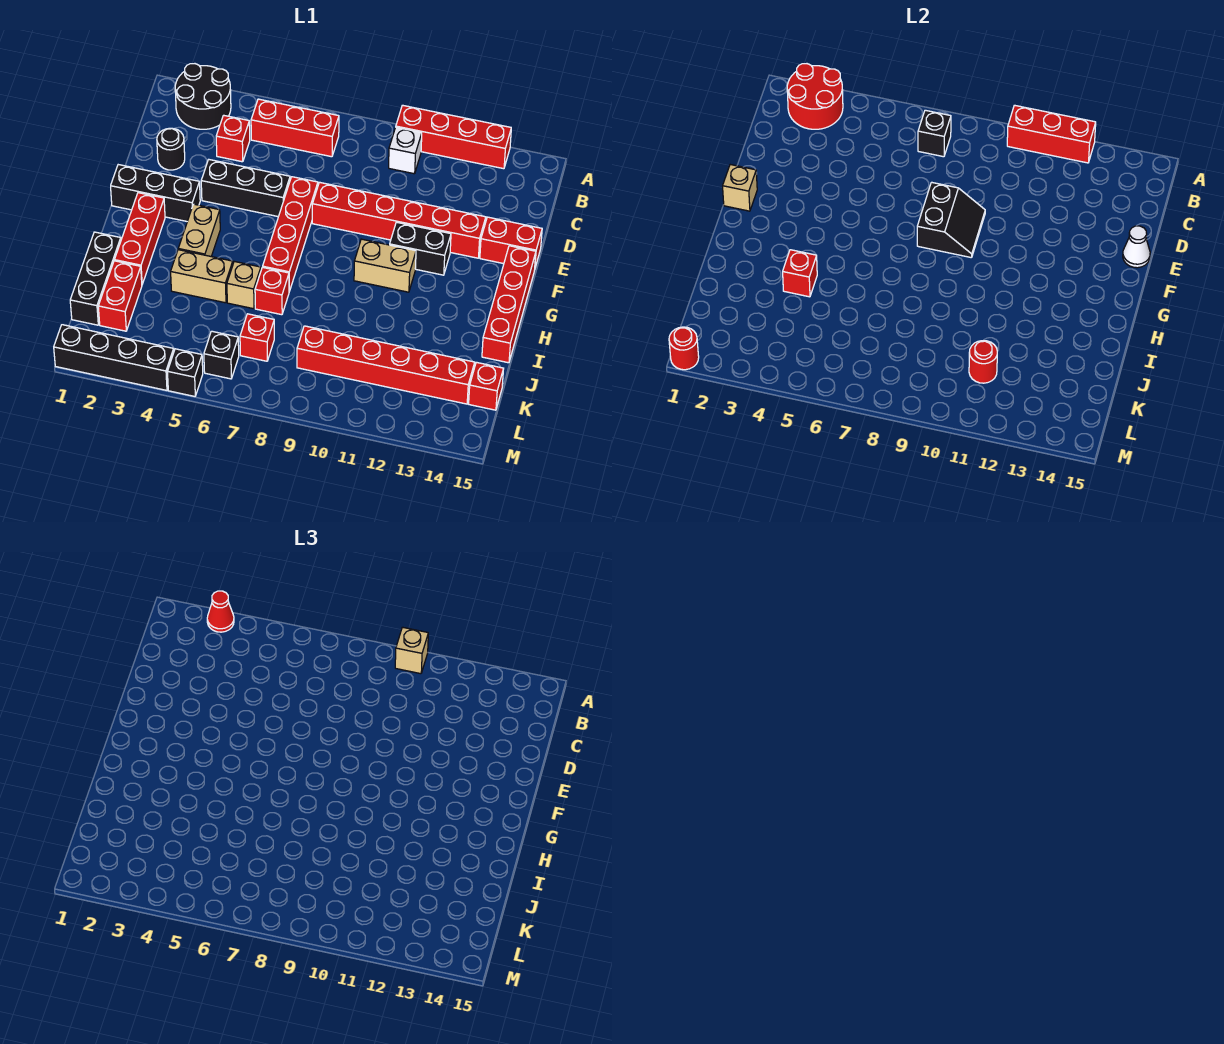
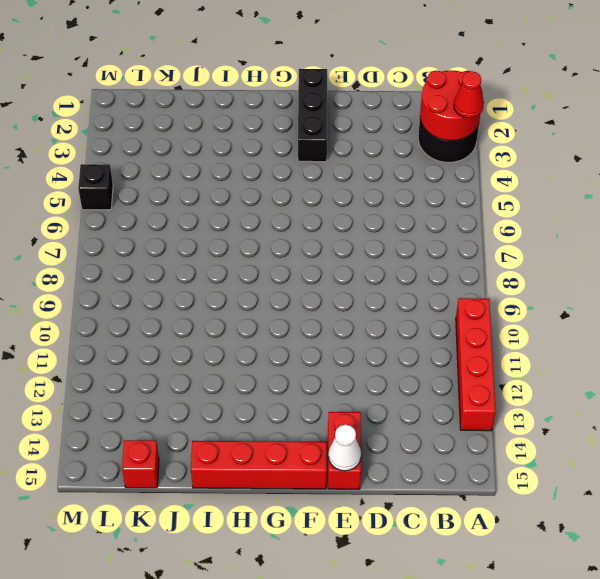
none -> red 1x3 brick [251,99,339,157]
none -> white 1x1 brick [389,127,422,174]
none -> red 1x1 brick [216,115,250,162]
none -> black 1x1 round brick [157,128,185,170]

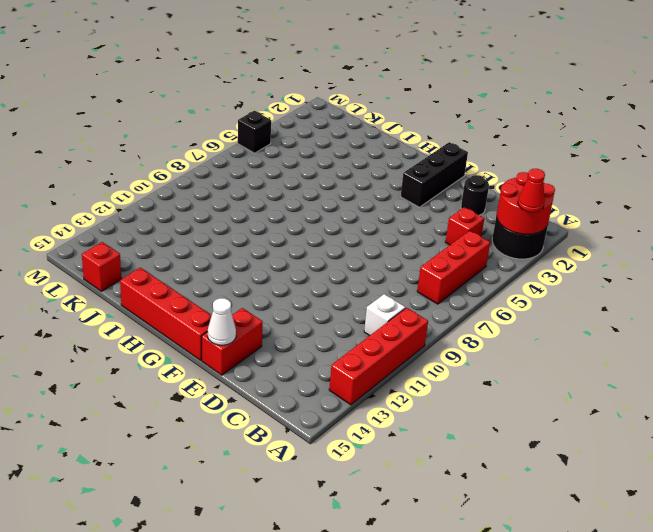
none -> black 1x3 brick [201,160,290,217]
none -> red 1x4 brick [263,177,318,291]
none -> red 1x6 brick [312,182,486,258]
none -> black 1x2 brick [390,222,451,275]

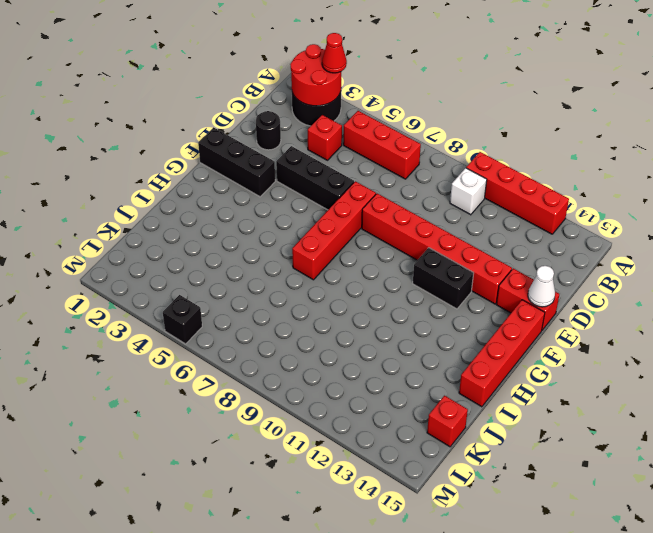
none -> red 1x3 brick [115,193,165,284]
none -> tan 1x2 brick [178,204,220,256]
none -> tan 1x2 brick [354,239,416,292]
none -> black 1x3 brick [70,232,121,325]

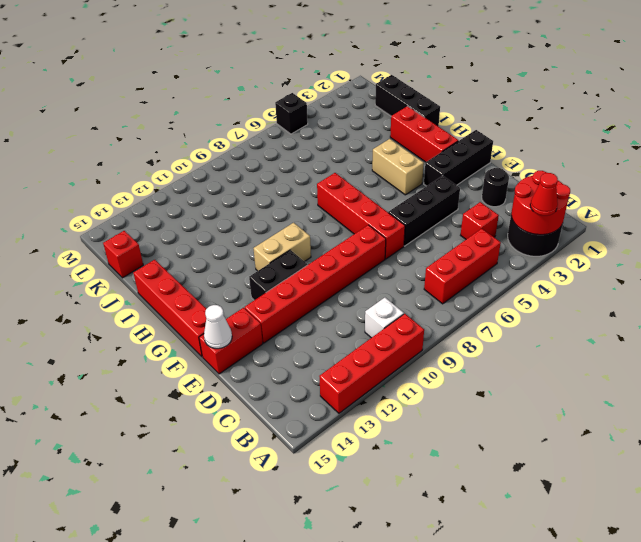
none -> tan 1x2 brick [171,250,233,303]
none -> tan 1x1 brick [227,261,261,309]
none -> red 1x1 brick [255,267,289,315]
none -> red 1x2 brick [98,261,142,331]

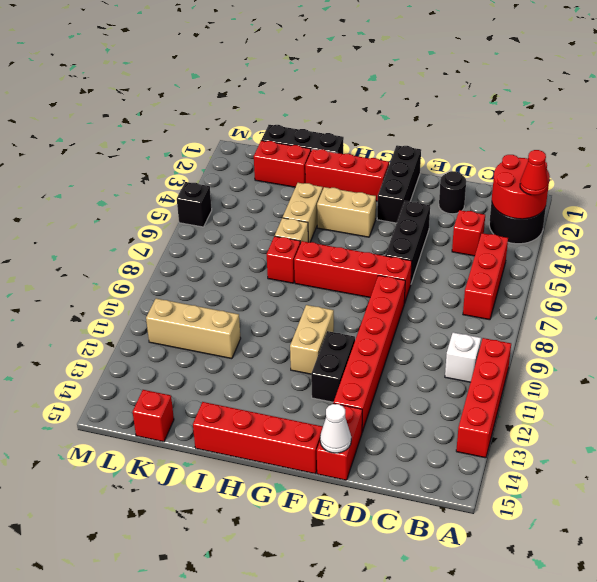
tan 1x3 brick [146,298,241,359] -> red 1x6 brick [297,326,475,404]
none -> red 1x1 brick [240,314,274,361]
none -> black 1x1 brick [204,331,239,379]
none -> black 1x4 brick [54,325,174,390]
none -> red 1x3 brick [1007,105,1096,163]

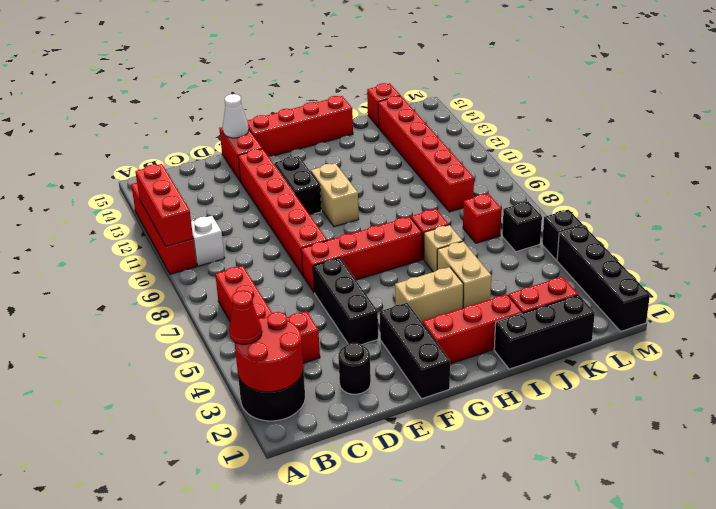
none -> black 1x1 brick [918,110,951,157]
none -> black 2x2 slope [917,182,985,258]
none -> tan 1x1 brick [723,165,757,211]
none -> red 1x1 brick [783,250,817,297]

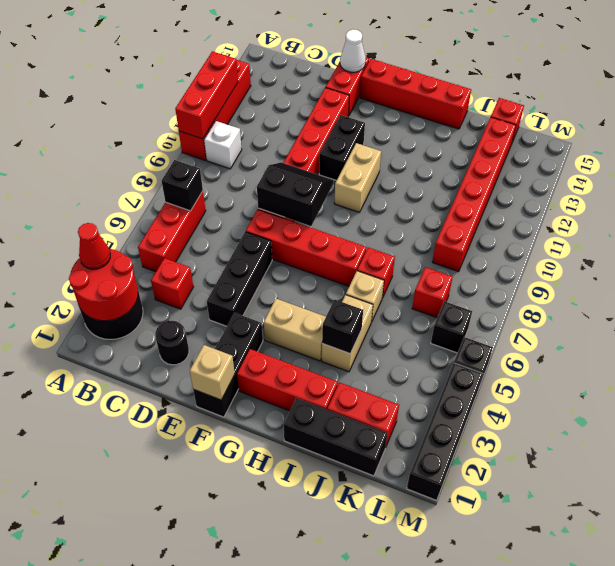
black 1x1 brick [322,300,363,354] -> red 1x1 brick [783,250,817,297]
none -> red 1x1 round brick [969,341,997,383]
none -> red 1x1 round brick [669,327,699,370]
none -> tan 1x1 brick [395,627,428,674]

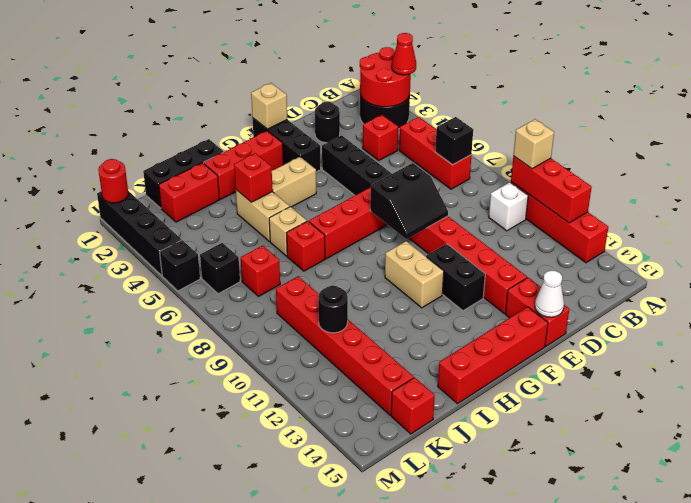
black 1x1 round brick [318,286,348,333] -> red 1x1 round brick [969,341,997,383]

